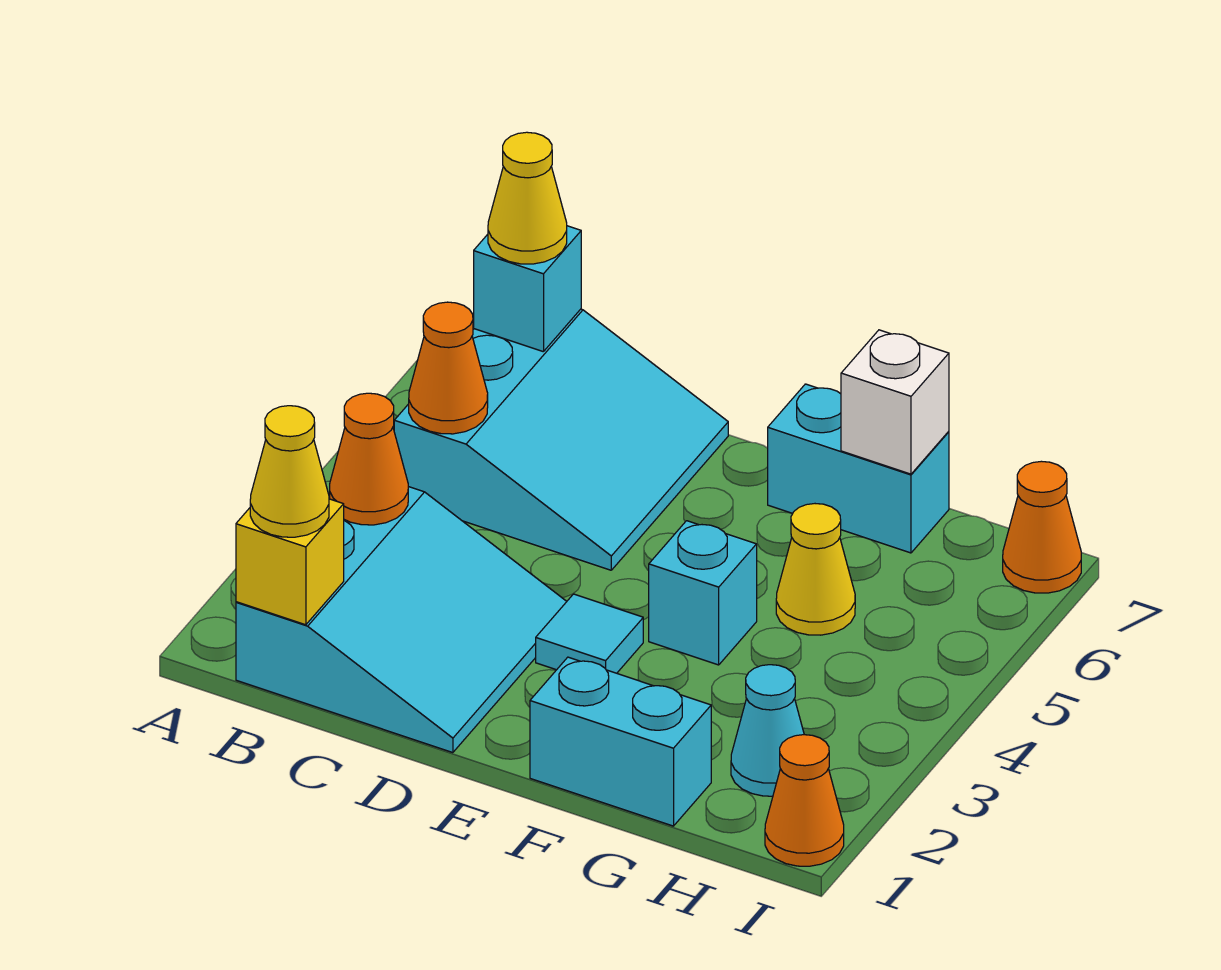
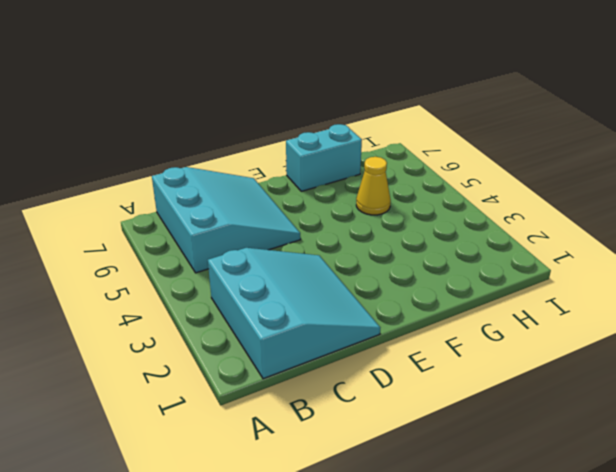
none -> cyan 1x1 tile [536,594,643,673]
none -> cyan 1x2 brick [530,657,711,826]
none -> cyan 1x1 brick [649,521,757,665]

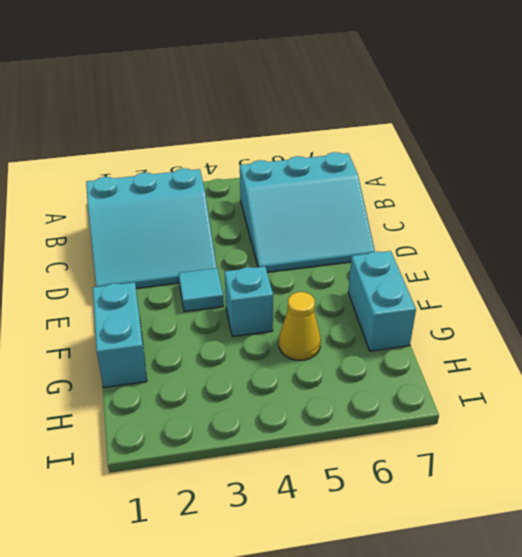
none -> cyan 1x1 cone [731,665,804,796]
none -> orange 1x1 cone [765,735,844,866]
none -> orange 1x1 cone [1003,461,1081,593]

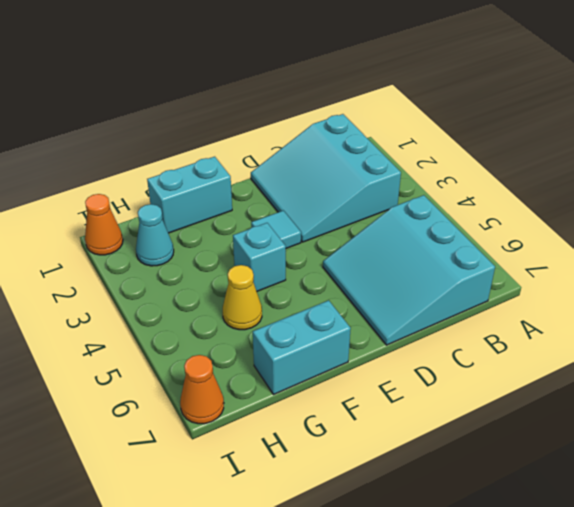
none -> yellow 1x1 brick [236,499,344,625]
none -> orange 1x1 cone [330,393,408,525]
none -> orange 1x1 cone [409,302,488,434]

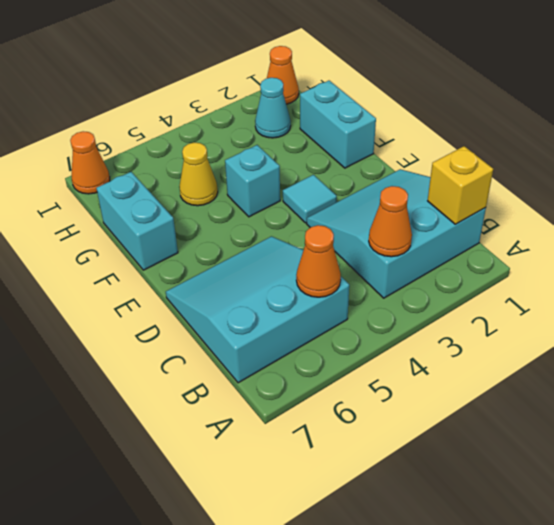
none -> cyan 1x1 brick [474,226,581,352]
none -> white 1x1 brick [841,330,949,474]
none -> yellow 1x1 cone [250,406,329,537]

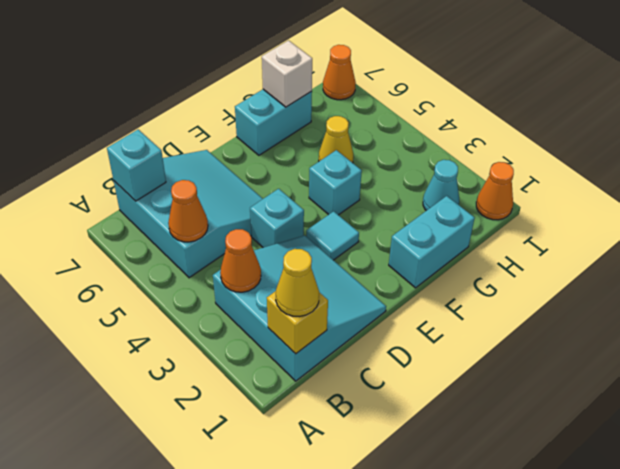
cyan 1x1 brick [250,189,304,248] -> none
none -> yellow 1x1 cone [488,132,567,264]

